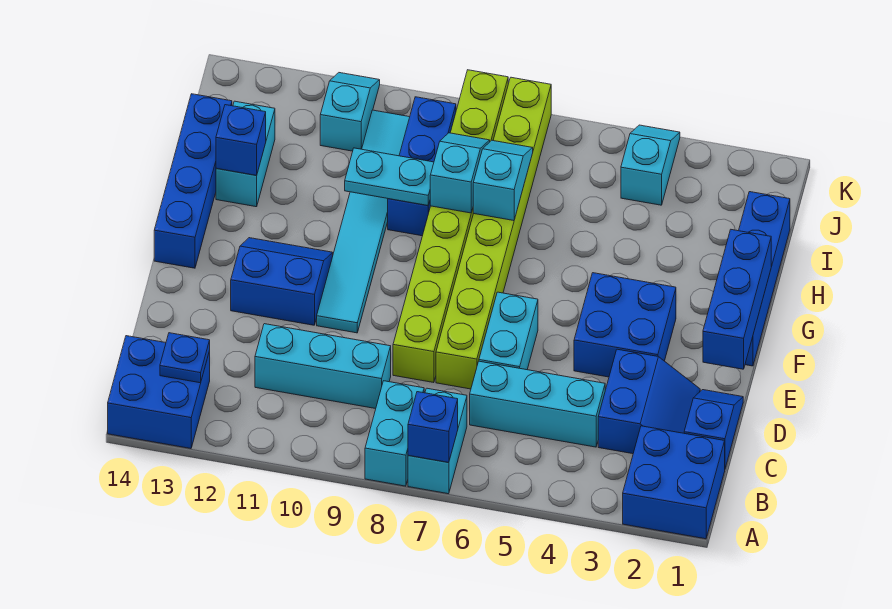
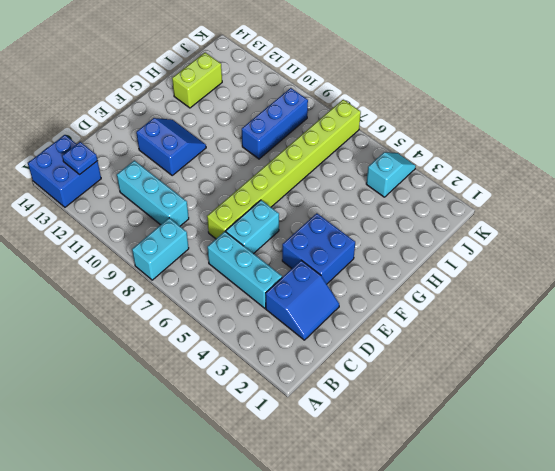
lime 1x2 brick [172,53,222,108] -> cyan 1x2 brick [216,101,275,207]
none -> blue 2x2 brick [623,426,725,539]
none -> cyan 1x2 brick [408,388,467,494]
none -> blue 1x2 slope [684,390,743,468]

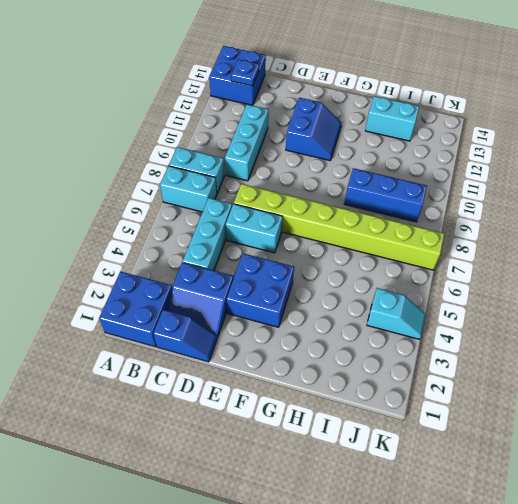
none -> lime 1x8 brick [393,70,508,383]
none -> cyan 1x6 tile [317,110,410,333]
none -> blue 1x4 brick [739,192,790,366]

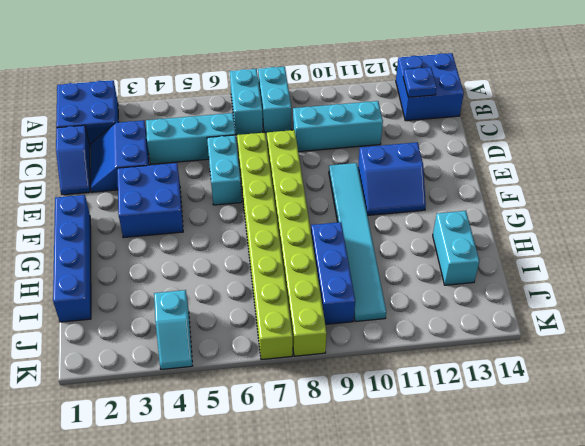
none -> blue 1x4 brick [154,94,232,268]
none -> cyan 1x2 slope [320,73,380,151]
none -> blue 1x1 brick [408,392,458,463]

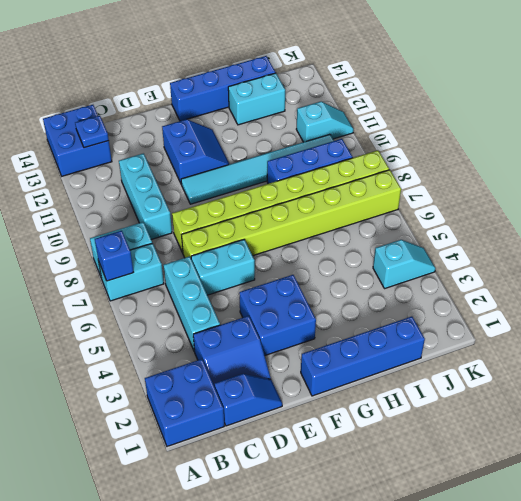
none -> blue 1x3 brick [703,230,771,369]
none -> cyan 1x2 slope [473,140,533,221]
none -> cyan 1x2 slope [430,133,490,213]

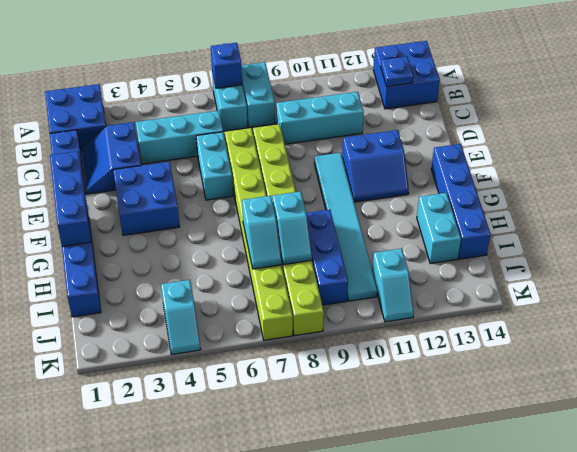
none -> cyan 1x2 plate [345,148,434,206]
none -> blue 1x1 brick [216,105,266,175]

